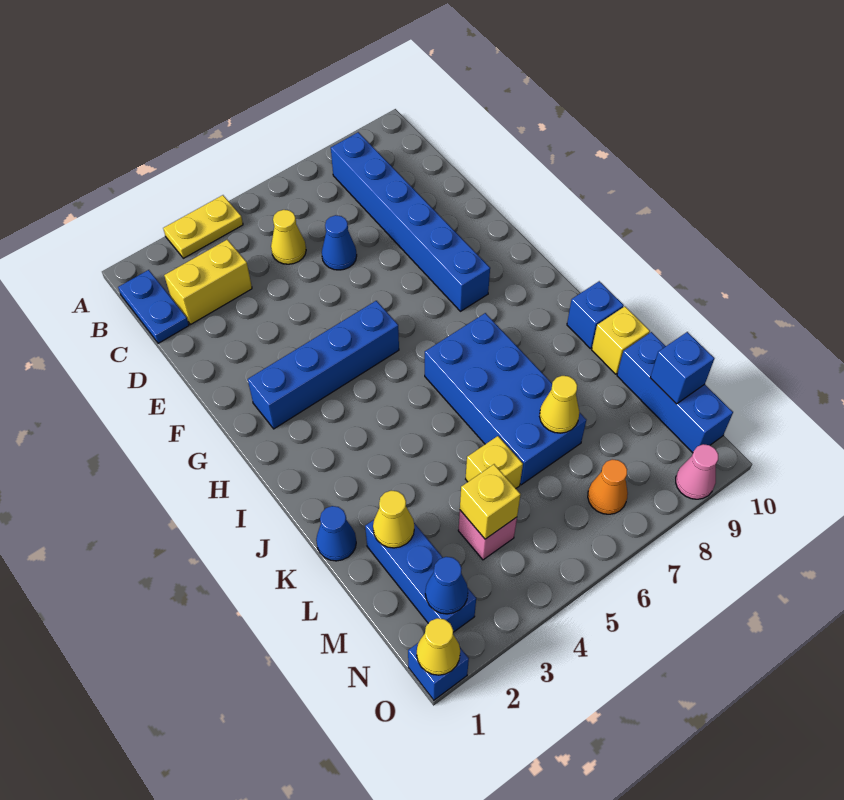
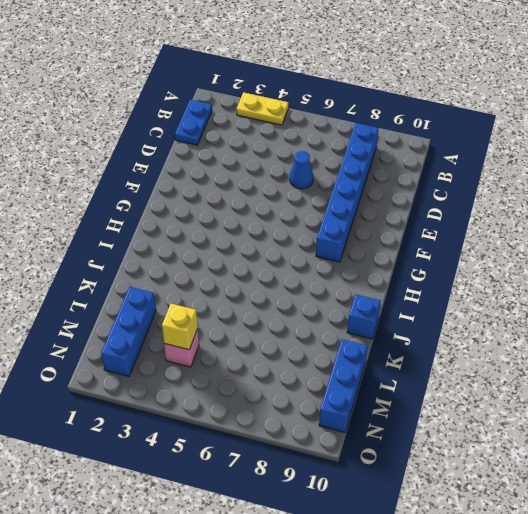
none -> yellow 1x2 brick [164,239,252,324]
none -> yellow 1x1 cone [271,210,306,264]
none -> blue 1x4 brick [248,301,399,429]

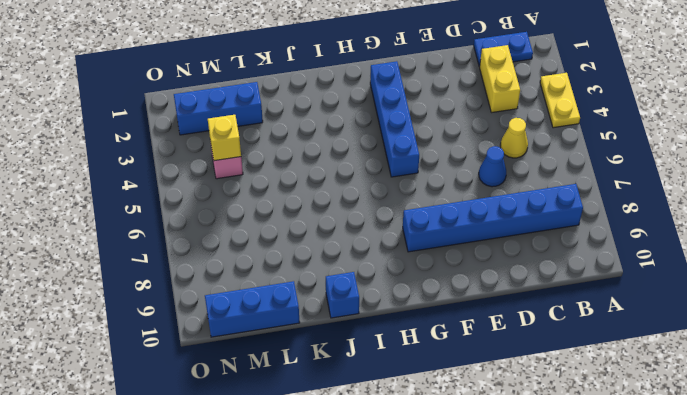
none -> blue 2x4 brick [425,313,586,485]
none -> blue 1x1 cone [316,506,356,561]
none -> yellow 1x1 brick [592,307,650,374]

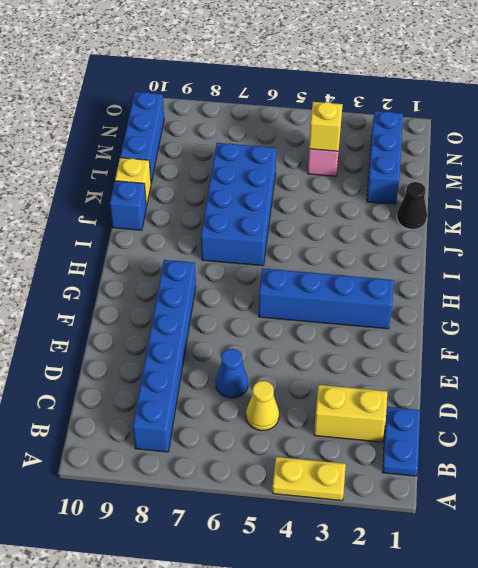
black 1x1 cone [397,182,427,229] -> blue 1x1 cone [316,506,356,561]
none -> yellow 1x1 brick [466,436,523,488]
none -> orange 1x1 cone [588,459,628,514]
none -> blue 1x1 brick [408,643,469,700]

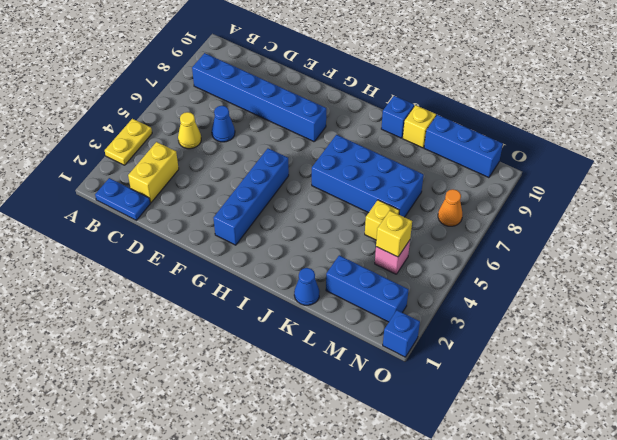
none -> pink 1x1 cone [676,444,718,499]
none -> yellow 1x1 cone [373,490,414,548]
none -> yellow 1x1 cone [540,376,579,433]

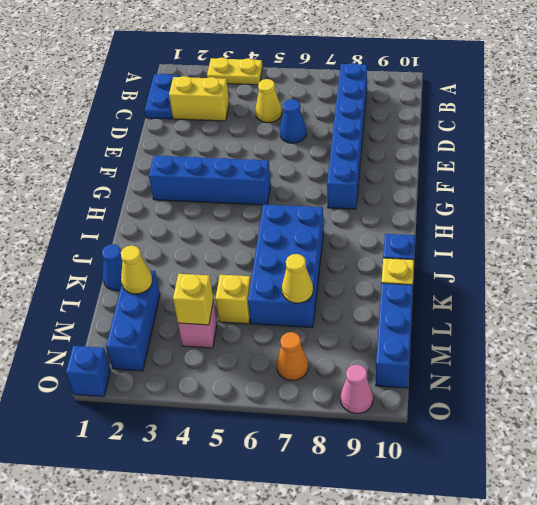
none -> blue 1x1 brick [650,332,714,404]
none -> blue 1x1 cone [425,557,468,614]
none -> yellow 1x1 cone [417,618,460,675]

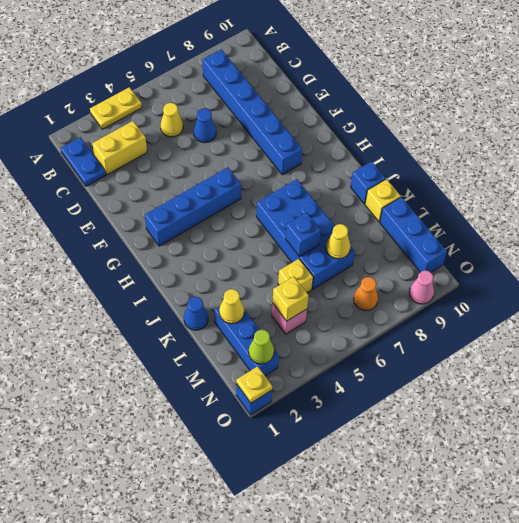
blue 1x1 brick [286,212,321,257] -> blue 1x1 brick moved to [650,332,714,404]
lime 1x1 cone [249,330,274,364] -> blue 1x1 cone [425,557,468,614]
yellow 1x1 plate [236,366,272,403] -> yellow 1x1 cone [417,618,460,675]

